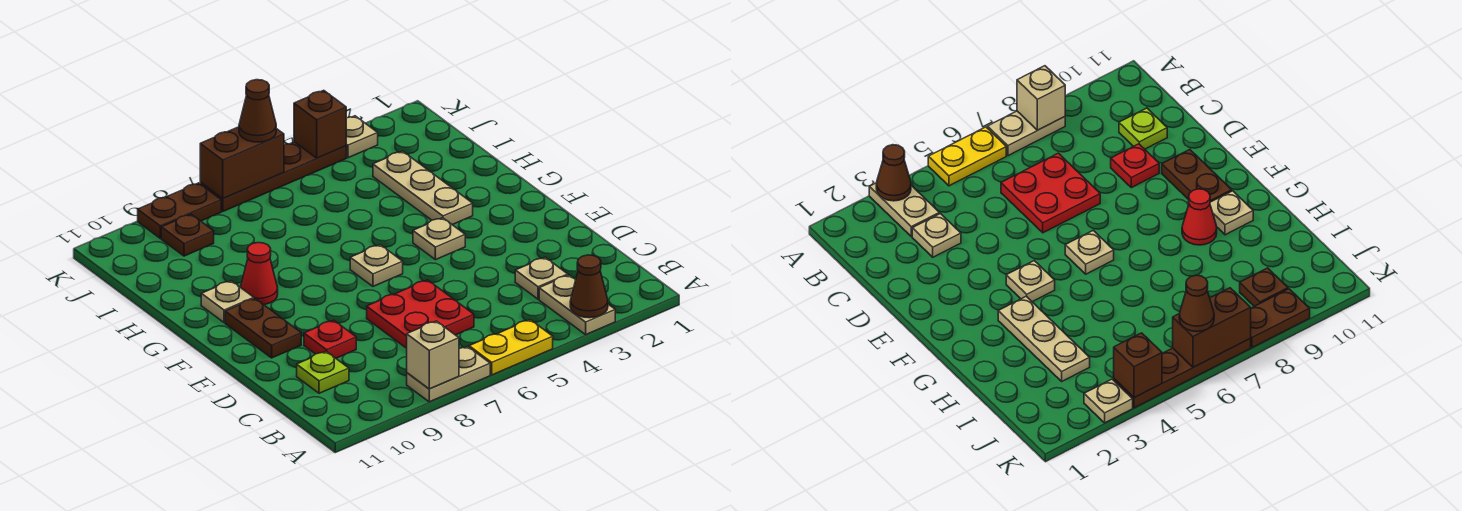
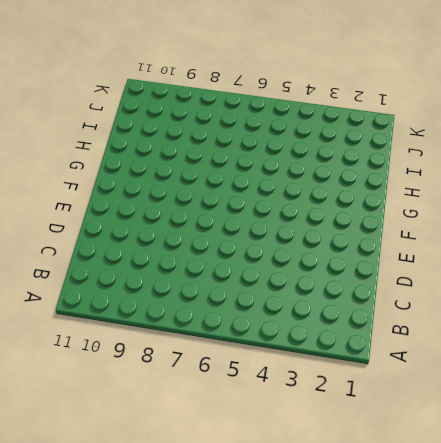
none -> tan 1x2 plate [539,275,615,335]
none -> yellow 1x2 plate [469,320,553,375]
none -> tan 1x2 plate [407,347,490,402]

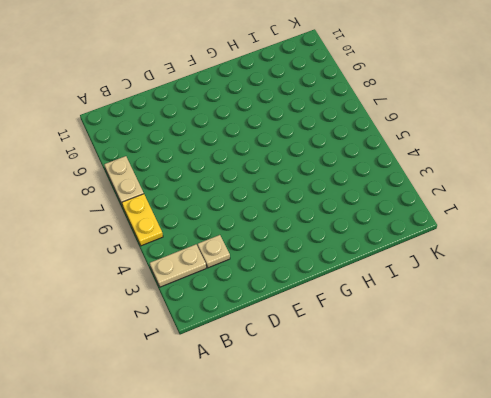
none -> red 2x2 plate [367,280,474,348]
none -> lime 1x1 plate [297,351,349,393]
none -> red 1x1 plate [304,320,356,358]

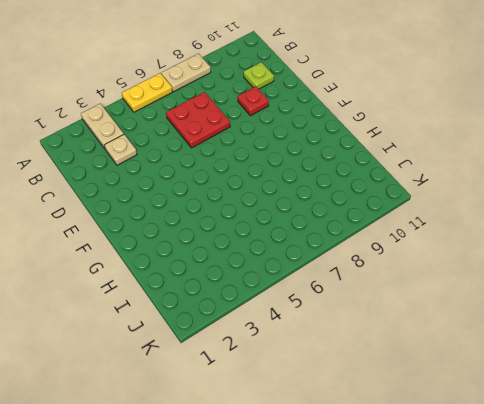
none -> brown 1x2 plate [225,298,301,358]
none -> tan 1x1 plate [413,218,465,260]
none -> tan 1x1 plate [350,245,403,286]

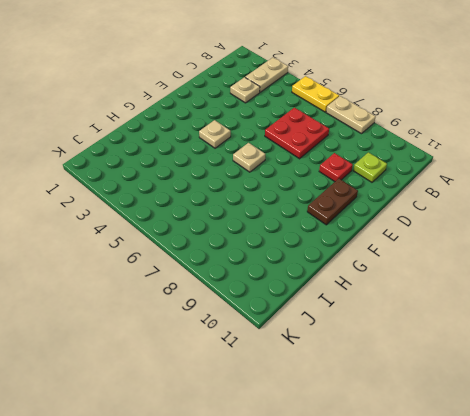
none -> tan 1x3 plate [373,151,473,225]
none -> red 1x1 cone [241,243,278,305]
none -> tan 1x1 plate [201,281,254,323]

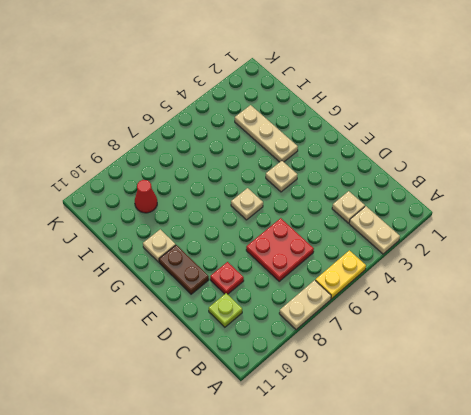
red 1x1 cone [135,180,157,213] -> red 1x1 cone moved to [241,243,278,305]
none -> brown 1x1 plate [161,214,214,256]
none -> tan 1x1 plate [346,116,378,158]
none -> brown 1x4 plate [200,142,346,211]

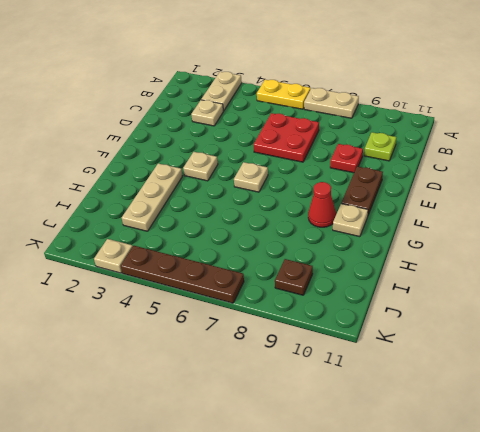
none -> brown 1x2 plate [138,183,221,238]
none -> brown 1x1 cone [570,255,608,318]
none -> tan 1x1 brick [407,321,459,389]

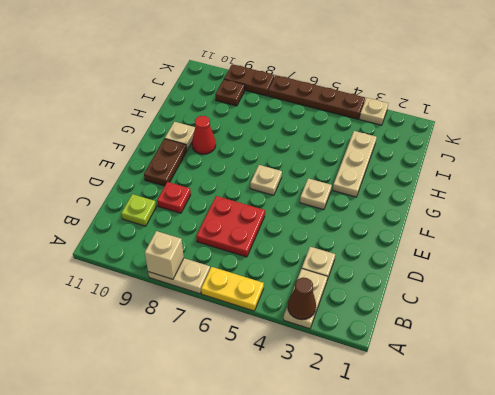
none -> brown 1x1 brick [294,90,346,158]
none -> brown 1x2 brick [200,127,284,198]
none -> brown 1x1 cone [239,80,276,142]

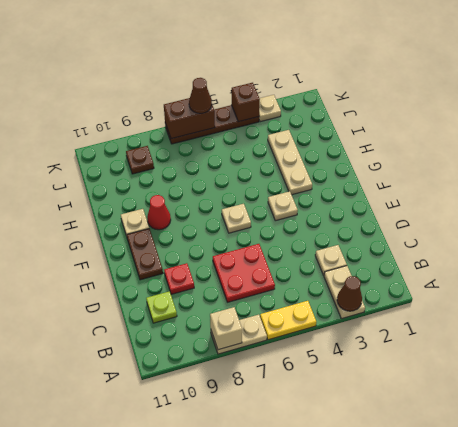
none -> brown 1x2 plate [138,183,221,238]

